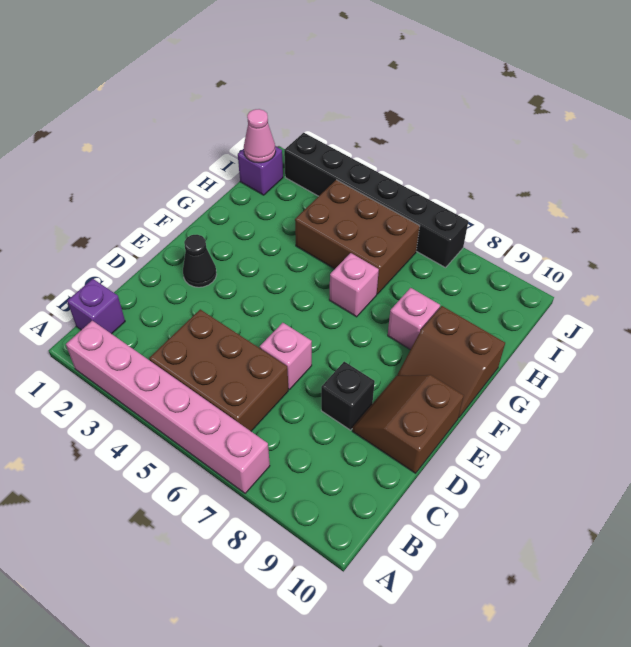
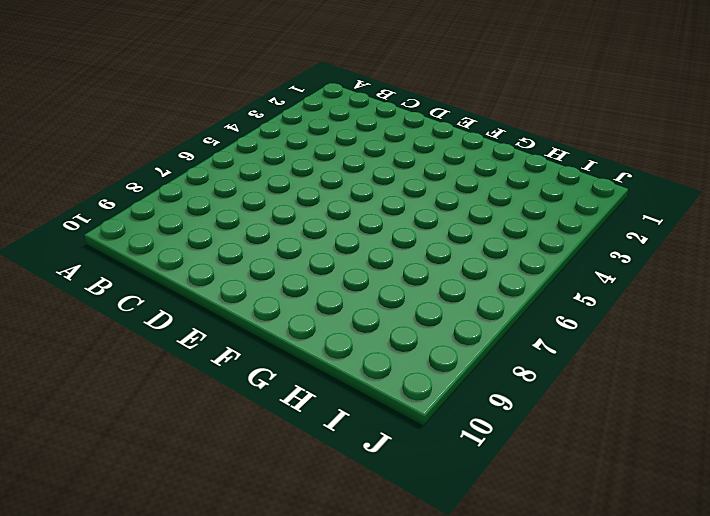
none -> pink 1x6 brick [66,321,270,493]
none -> purple 1x1 brick [67,279,125,334]
none -> brown 2x3 brick [149,309,288,431]

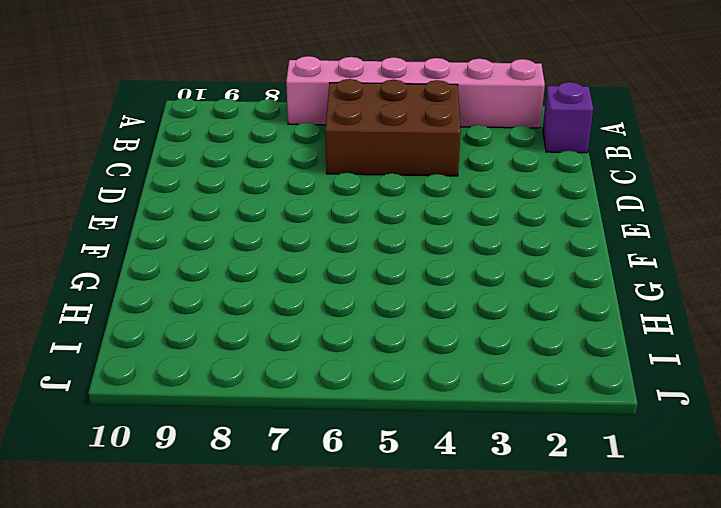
none -> pink 1x1 brick [260,323,312,389]
none -> black 1x1 brick [321,362,375,430]
none -> brown 2x2 slope [352,375,464,473]

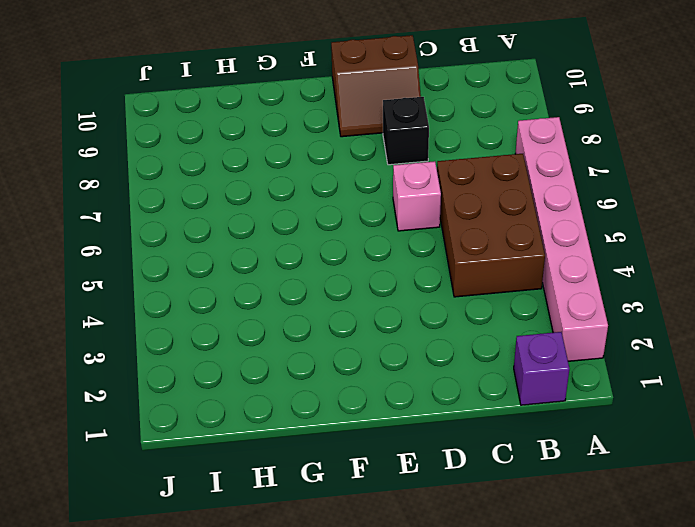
none -> black 1x1 cone [183,235,217,287]
none -> brown 2x2 slope [397,306,505,418]
none -> pink 1x1 brick [329,253,379,317]

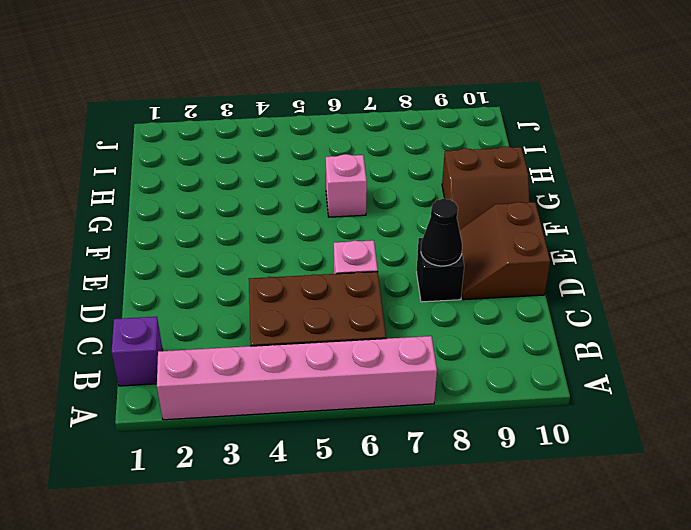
black 1x1 cone [421,199,462,266] -> black 1x1 cone moved to [183,235,217,287]
none -> pink 1x1 brick [388,288,440,350]
none -> brown 2x3 brick [295,180,420,294]
none -> purple 1x1 brick [238,146,283,195]

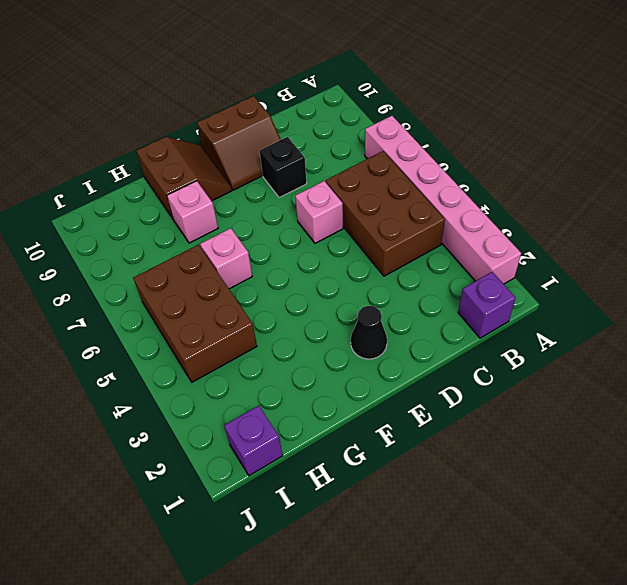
none -> black 1x6 brick [284,133,468,268]
none -> pink 1x1 cone [244,109,276,163]

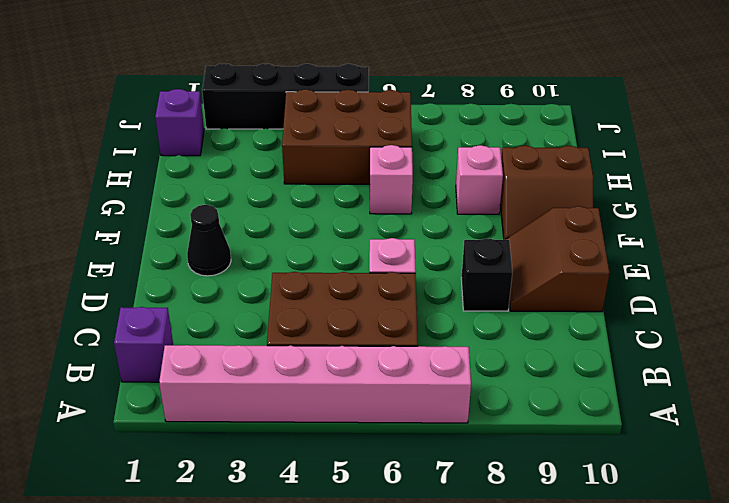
black 1x4 brick [202,63,369,129] -> black 1x6 brick [284,133,468,268]
none -> pink 1x1 cone [244,109,276,163]

